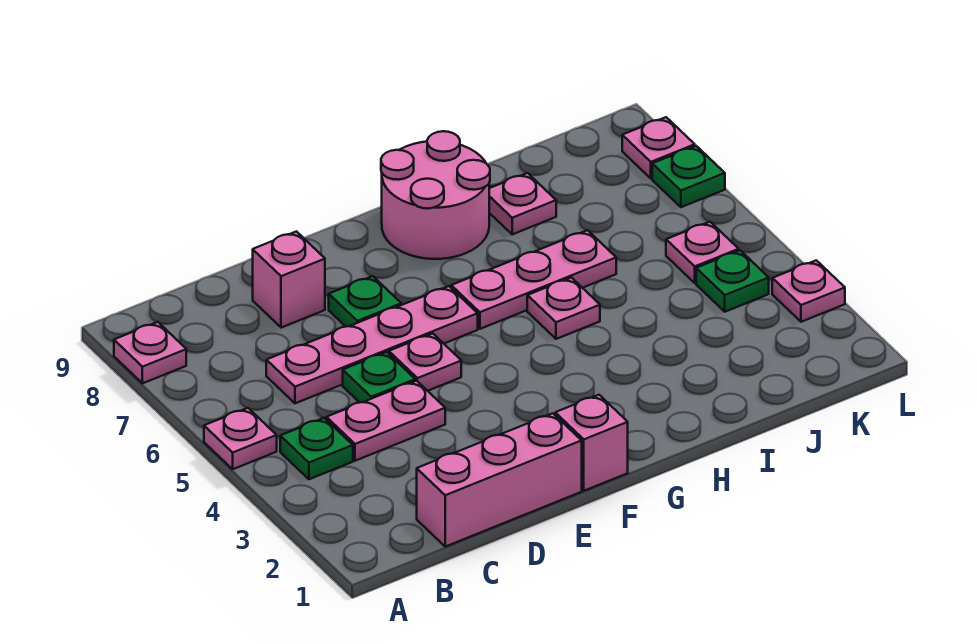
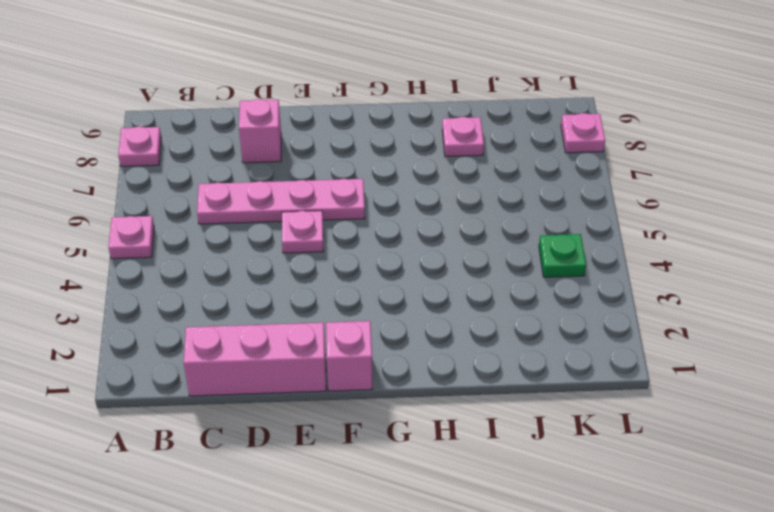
none -> green 1x1 plate [280,418,353,479]
none -> pink 1x2 plate [326,381,445,461]
none -> green 1x1 plate [343,352,415,402]

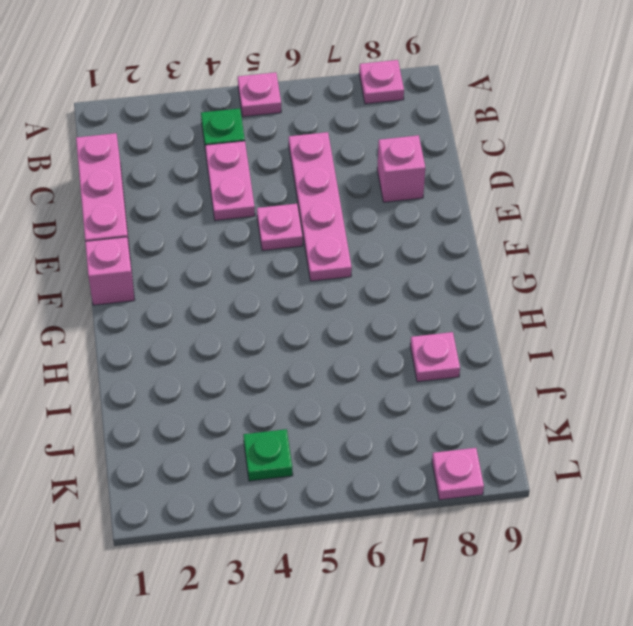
none -> green 1x1 plate [343,352,415,402]
none -> green 1x1 plate [329,276,401,327]
none -> pink 1x3 plate [451,230,616,329]

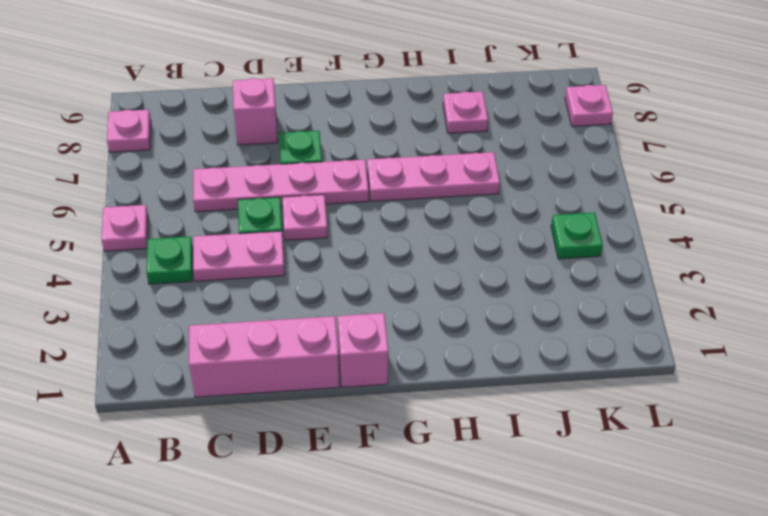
none -> pink 2x2 round brick [381,131,490,259]
none -> pink 1x1 plate [527,278,600,339]
none -> pink 1x1 plate [666,222,739,283]

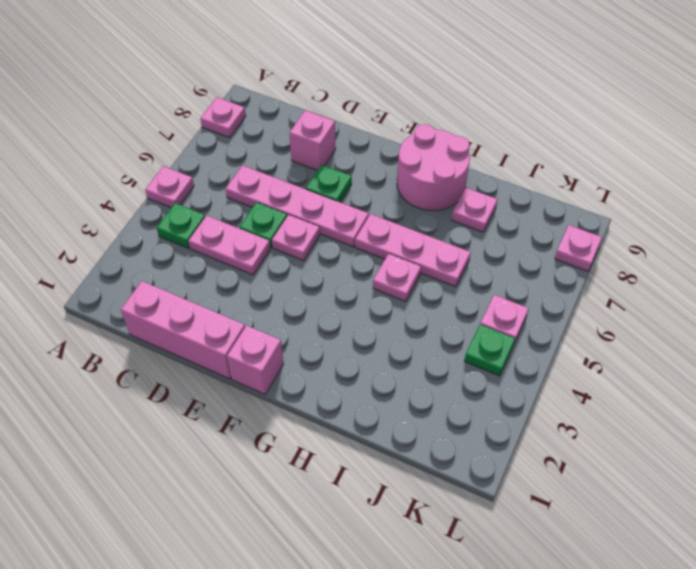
none -> pink 1x1 plate [772,260,845,322]
none -> green 1x1 plate [652,146,725,207]

